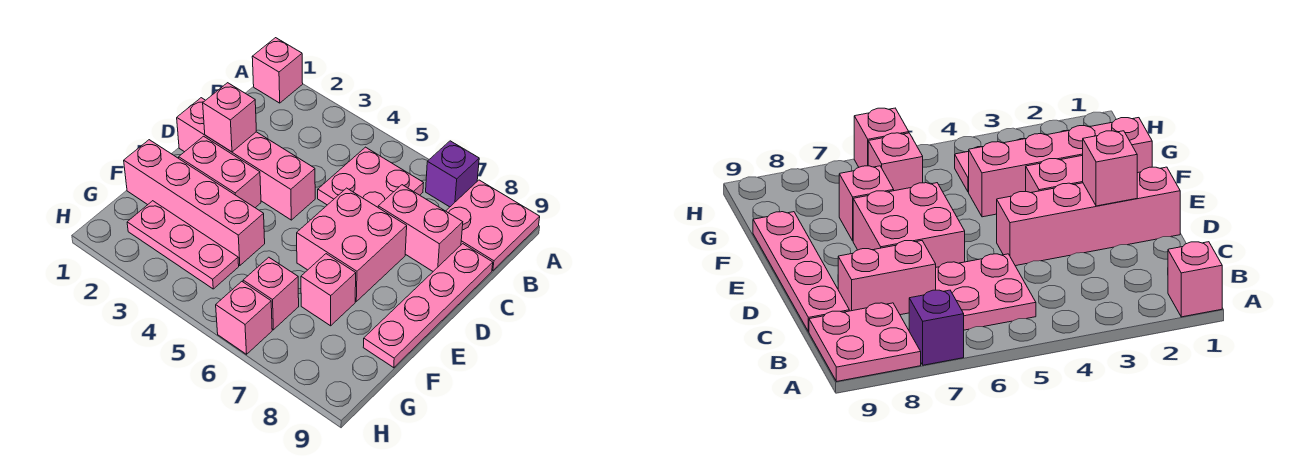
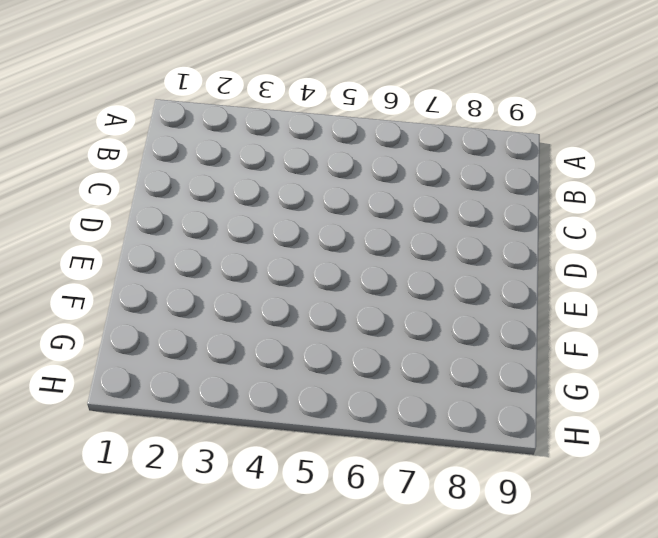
none -> pink 1x1 brick [252,38,303,103]
none -> purple 1x1 brick [426,141,479,207]
none -> pink 2x2 plate [446,180,540,270]

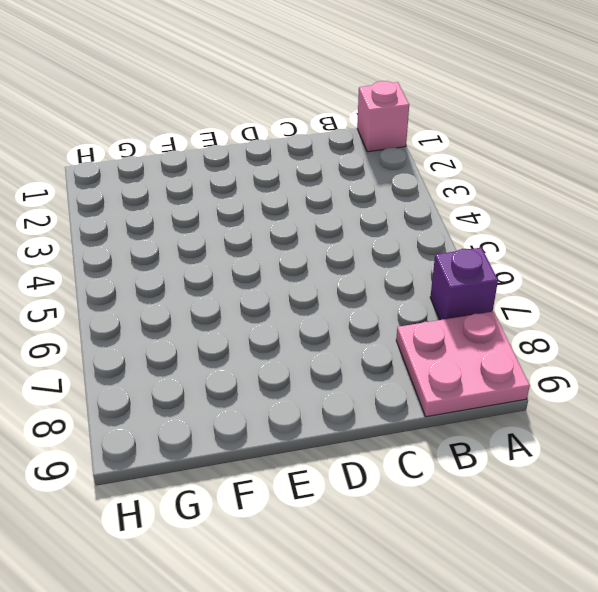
none -> pink 2x2 plate [318,147,423,207]
none -> pink 1x2 brick [378,185,463,271]
none -> pink 1x4 plate [363,244,493,368]

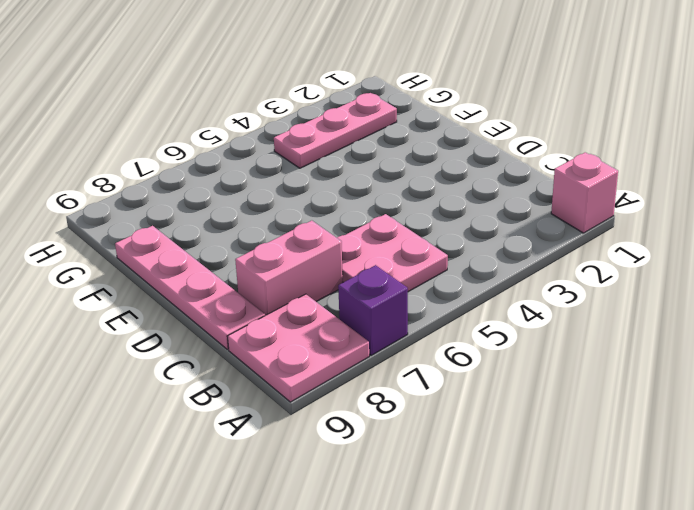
none -> pink 1x4 brick [177,98,315,220]
none -> pink 2x2 brick [297,188,407,301]
none -> pink 1x2 brick [179,136,261,208]

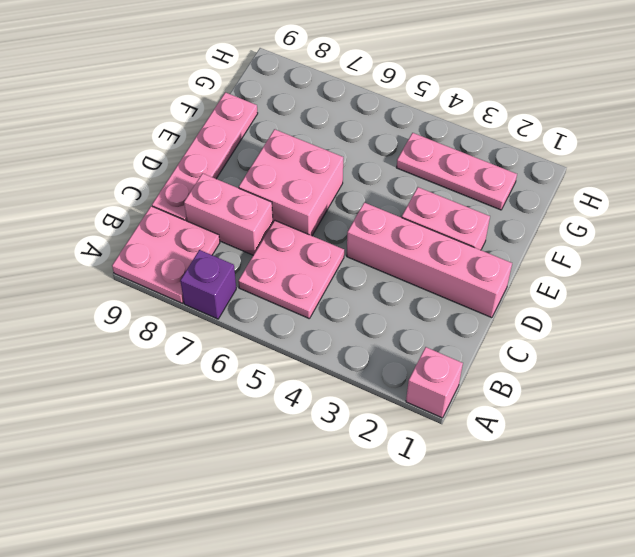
none -> pink 1x4 brick [124,140,265,266]
none -> pink 1x1 brick [301,254,356,326]
none -> pink 1x1 brick [243,257,299,330]

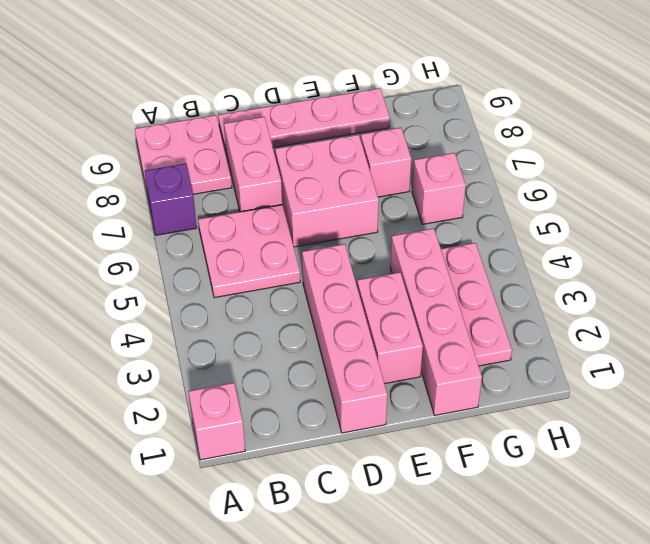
none -> pink 1x1 brick [216,282,272,354]
none -> pink 1x1 brick [203,83,256,152]

